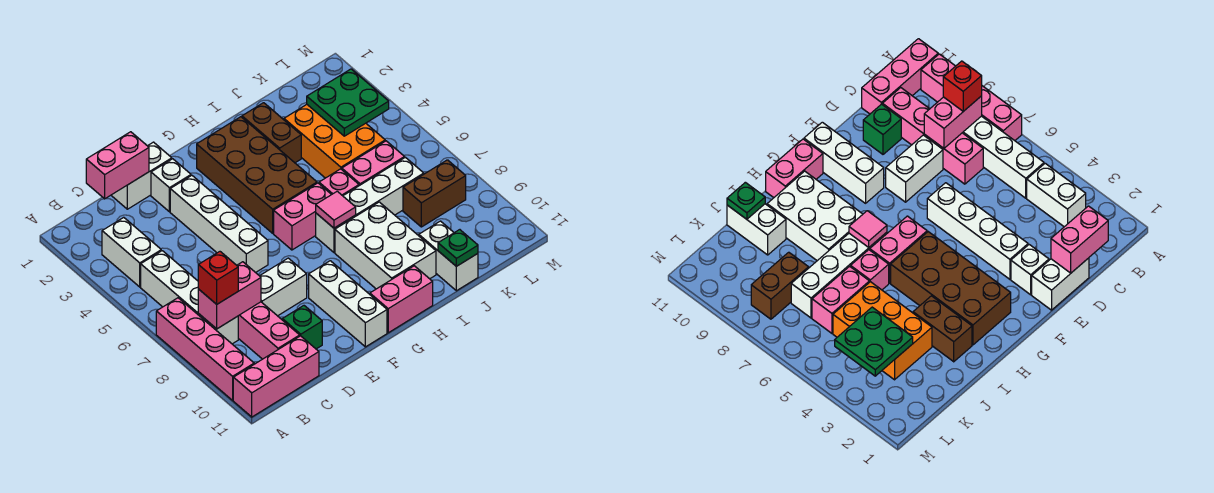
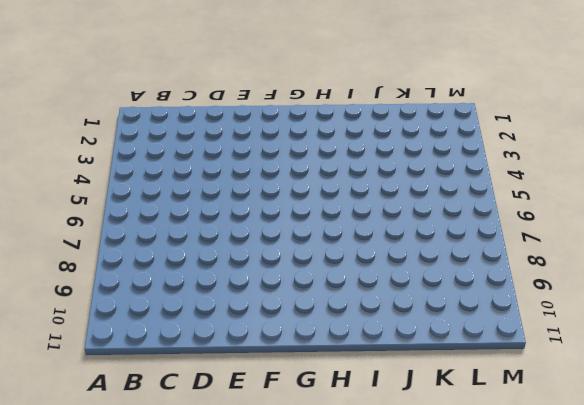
none -> pink 1x4 brick [156,298,254,400]
none -> pink 1x3 brick [233,336,319,417]
none -> white 1x2 brick [102,217,161,287]

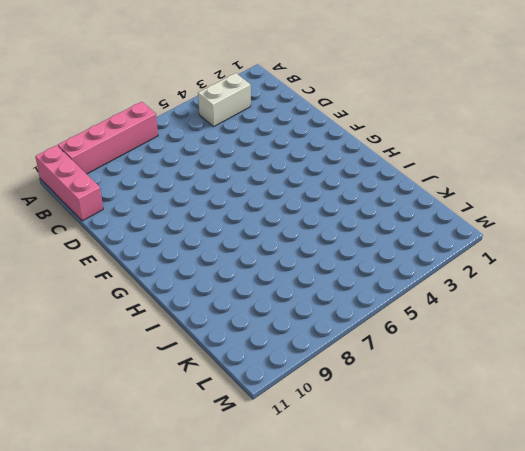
none -> white 1x4 brick [141,251,238,344]
none -> pink 1x4 brick [238,302,300,359]
none -> white 1x2 brick [111,142,172,209]

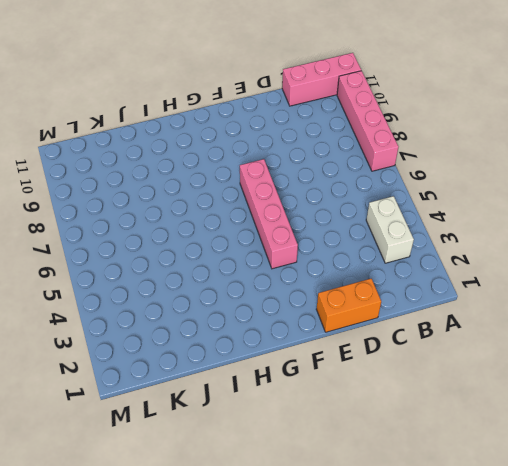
orange 1x2 brick [316,279,381,332] -> white 1x2 brick [111,142,172,209]
pink 1x4 brick [240,159,298,269] -> pink 1x4 brick moved to [238,302,300,359]
none -> white 1x4 brick [141,251,238,344]
none -> white 1x2 brick [260,258,307,316]
none -> green 1x1 brick [282,306,322,349]

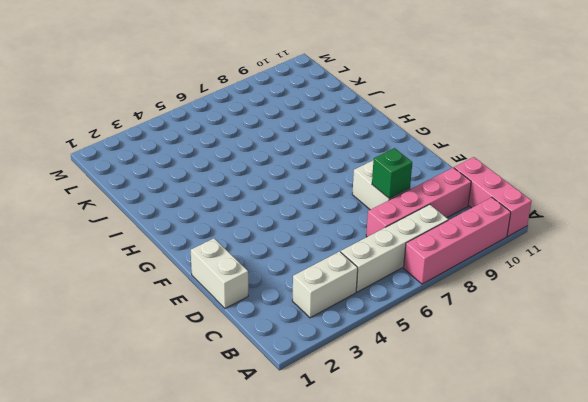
green 1x1 brick [372,148,412,199] -> green 1x1 brick moved to [282,306,322,349]
none -> white 1x1 brick [151,159,191,212]
none -> white 1x4 brick [170,176,268,273]
none -> white 1x3 brick [309,261,387,347]

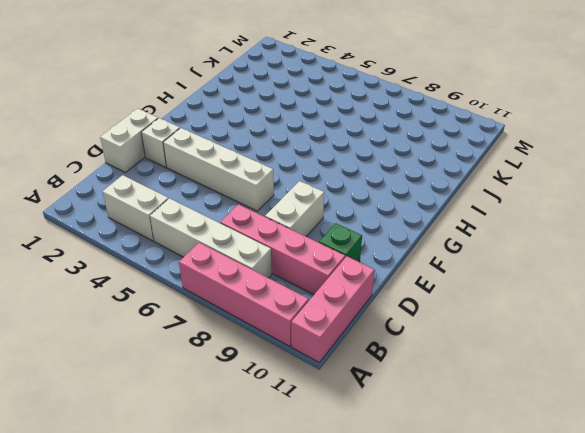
none -> white 1x3 brick [309,261,387,347]
none -> brown 2x4 brick [197,117,317,233]
none -> pink 1x2 brick [274,183,332,250]

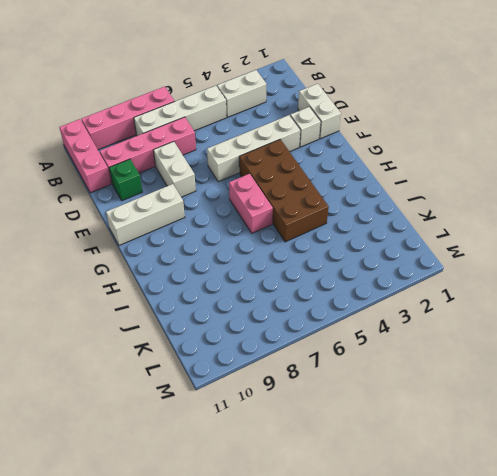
brown 2x4 brick [239,139,329,242] -> brown 2x4 brick turned to [197,117,317,233]
none -> pink 1x2 brick [370,266,433,333]
none -> white 1x4 brick [316,157,424,252]
none -> white 2x3 brick [335,202,436,289]

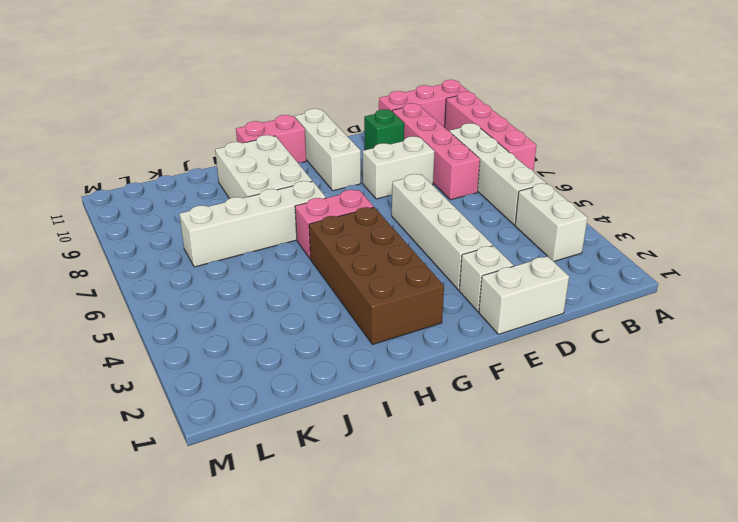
none -> brown 1x2 brick [242,103,301,163]
none -> pink 1x1 brick [319,169,359,196]
none -> orange 2x3 brick [284,105,385,178]

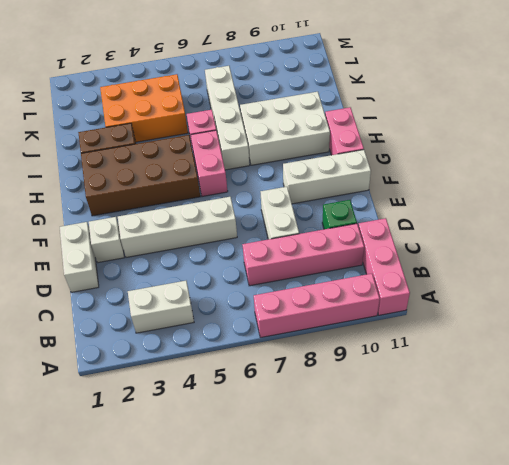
none -> white 1x4 brick [141,251,238,344]
none -> pink 1x2 brick [342,141,405,186]
none -> white 1x2 brick [419,221,478,291]

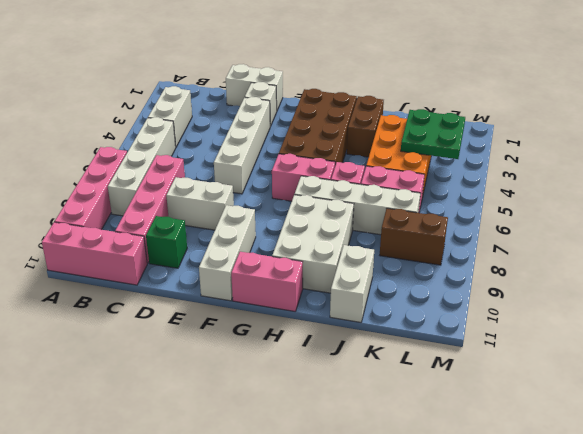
none -> pink 1x2 brick [198,262,261,329]
none -> pink 1x2 brick [86,132,149,199]
none -> pink 1x1 tile [316,191,356,228]

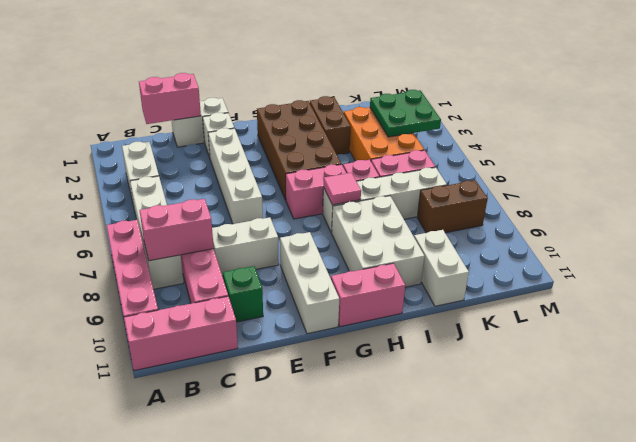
none -> green 1x1 plate [438,230,478,266]
none -> red 1x1 brick [198,252,238,304]

